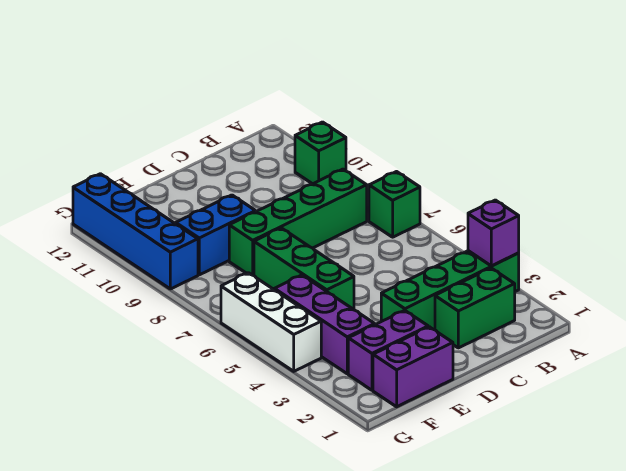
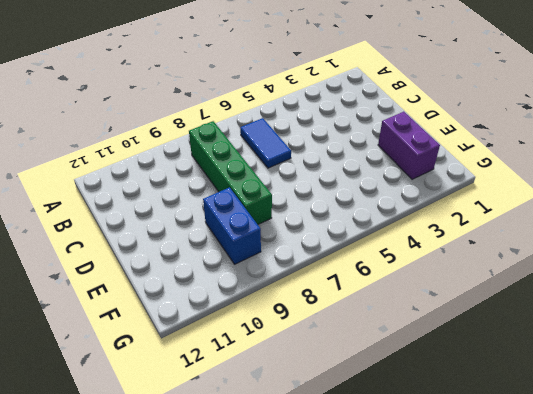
blue 1x2 tile [240,118,291,168] -> none
none -> green 1x4 brick [381,251,519,330]
none -> green 1x1 brick [369,172,420,237]
none -> green 1x1 brick [295,122,346,184]

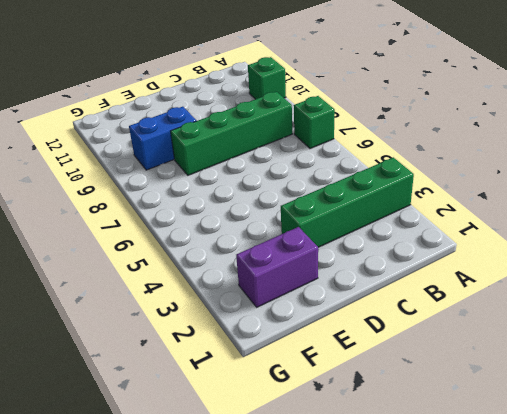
none -> green 1x2 brick [435,268,515,348]
none -> purple 1x2 brick [373,327,453,407]
none -> green 1x3 brick [254,228,354,309]

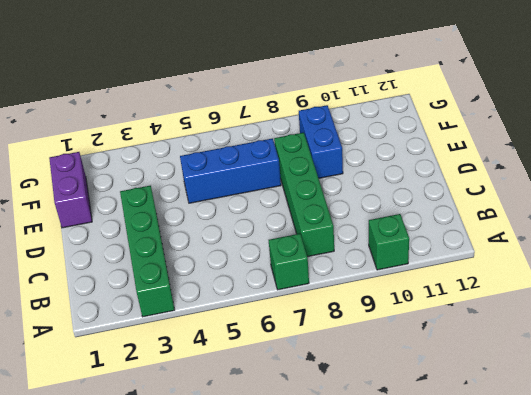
blue 1x3 brick [180,138,281,203] -> green 1x3 brick [254,228,354,309]
none -> green 1x2 brick [435,268,515,348]
none -> purple 1x2 brick [348,310,428,390]
none -> purple 1x3 brick [274,275,375,374]

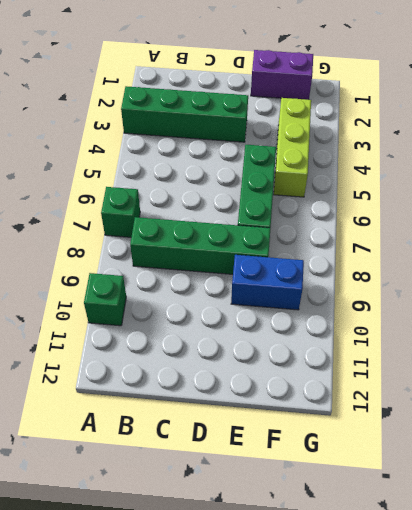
lime 1x3 brick [274,98,311,197] -> purple 1x3 brick [274,275,375,374]
none -> green 1x2 brick [435,268,515,348]
none -> purple 1x2 brick [348,310,428,390]
none -> white 1x3 brick [221,273,321,371]

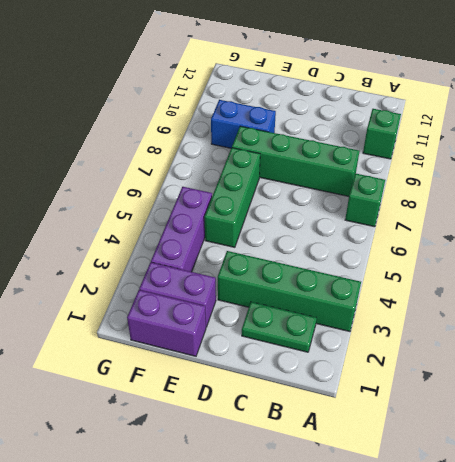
green 1x2 plate [242,302,317,352] -> green 1x2 brick [435,268,515,348]
none -> white 1x3 brick [221,273,321,371]
none -> blue 1x4 brick [73,174,198,289]
none -> purple 1x1 brick [468,200,519,266]

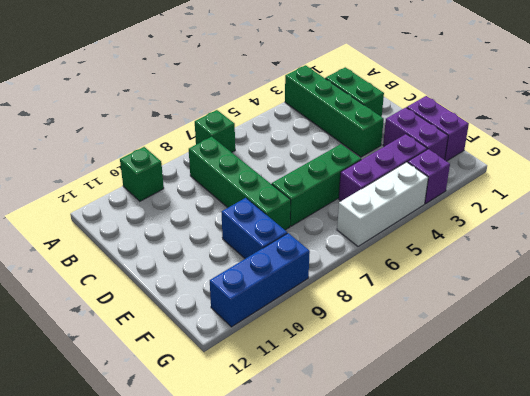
purple 1x1 brick [408,149,450,204] -> purple 1x1 brick moved to [468,200,519,266]
blue 1x3 brick [210,233,310,327] -> blue 1x4 brick [73,174,198,289]

